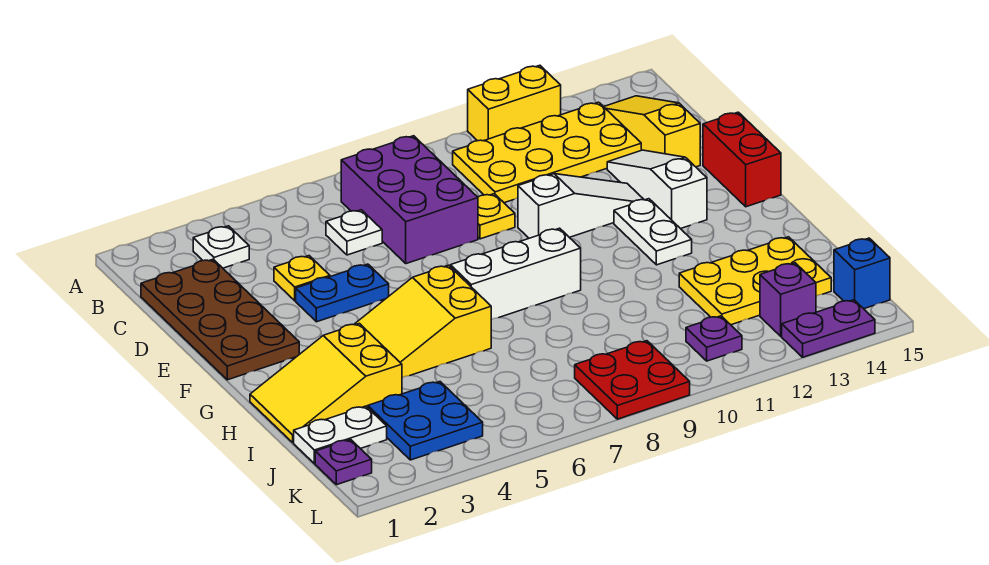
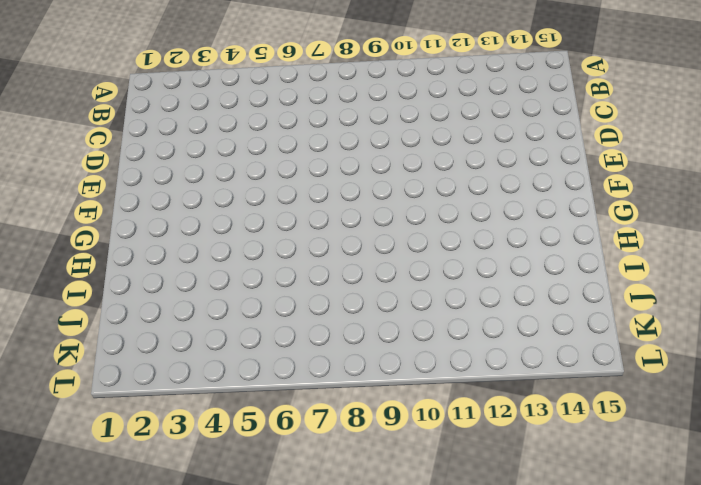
none -> yellow 1x2 brick [468,65,561,141]
none -> white 1x1 plate [193,226,249,268]
none -> purple 2x3 brick [341,136,478,264]

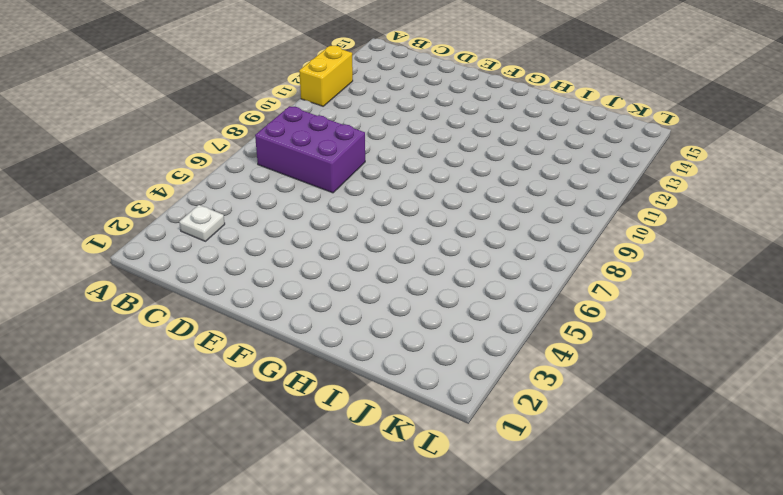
none -> yellow 2x4 plate [453,102,641,203]
none -> yellow 1x3 slope [604,96,700,167]
none -> brown 2x4 plate [141,259,299,380]

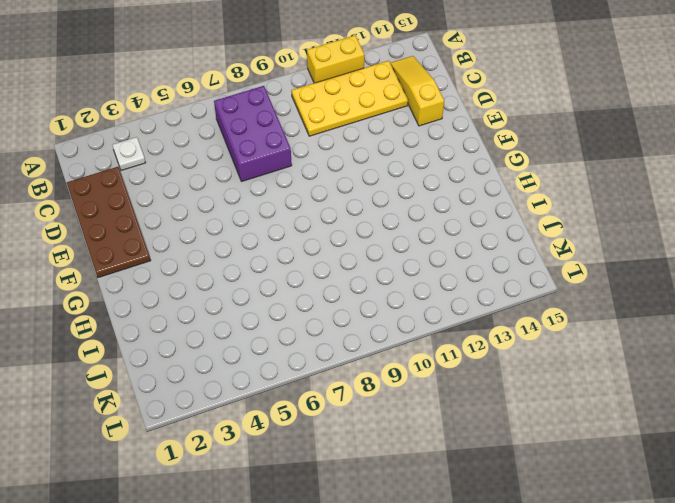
none -> white 1x1 plate [326,210,382,255]
none -> yellow 1x1 plate [274,256,330,301]
none -> yellow 1x1 plate [478,194,515,239]

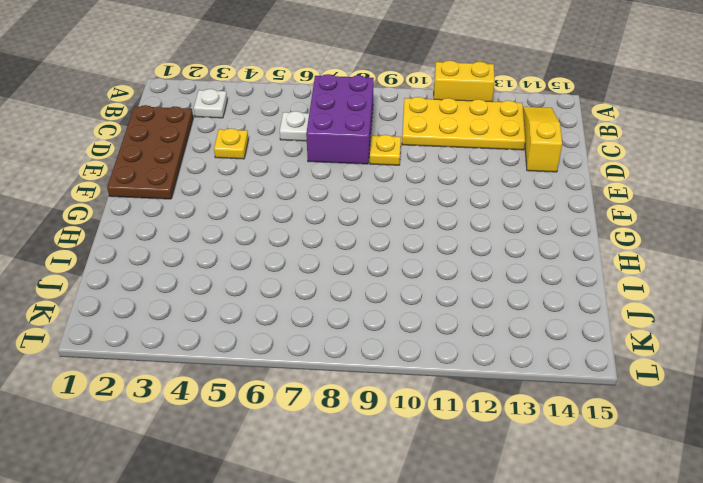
none -> white 1x3 slope [607,150,707,229]
none -> blue 1x2 plate [296,264,389,322]
none -> white 1x3 slope [518,174,644,238]

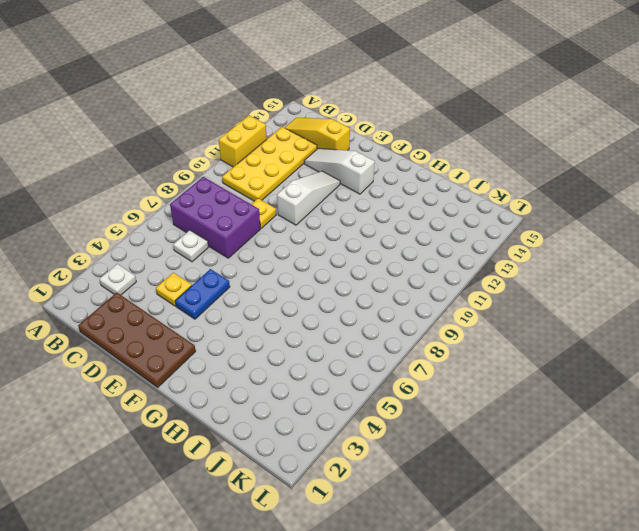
none -> red 1x2 brick [703,112,781,207]
none -> white 1x2 plate [614,199,692,265]
none -> yellow 2x3 slope [354,265,491,378]

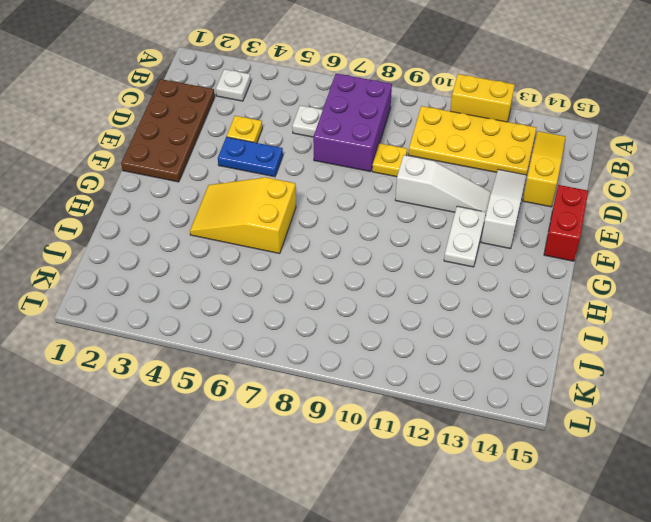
none -> white 1x3 brick [450,228,581,320]
none -> yellow 2x3 slope [250,323,402,443]
none -> yellow 2x3 plate [679,237,831,325]

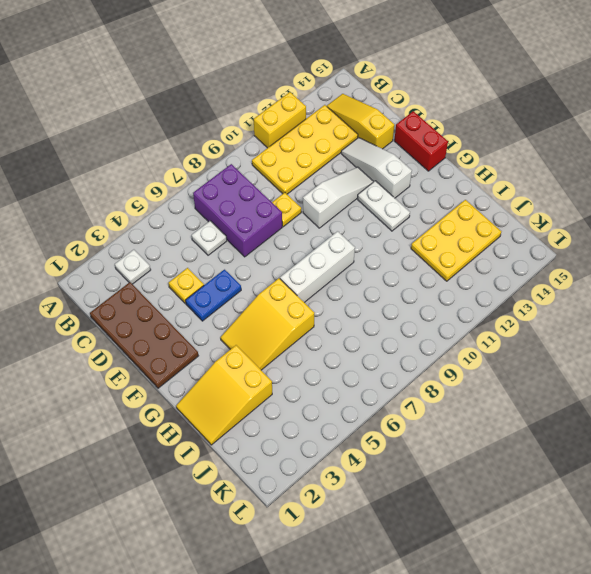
none -> white 1x2 plate [294,406,387,464]
none -> blue 2x2 plate [368,382,483,460]
none -> purple 1x1 plate [315,439,372,485]

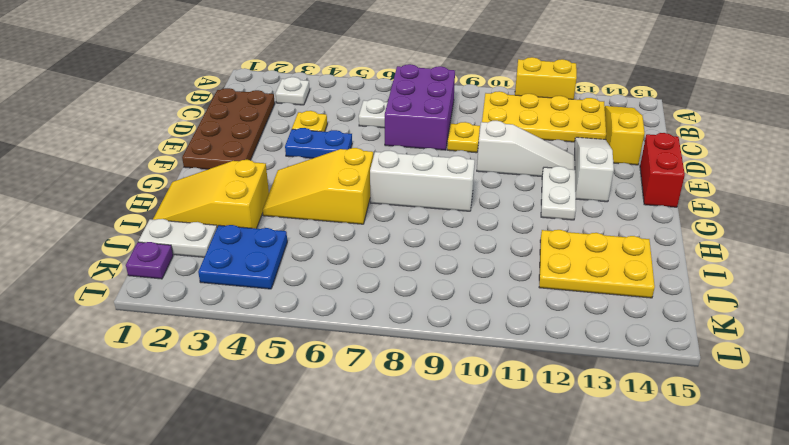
none -> red 2x2 plate [575,341,690,419]
none -> purple 1x1 plate [686,316,742,361]
none -> purple 1x1 brick [760,263,816,336]

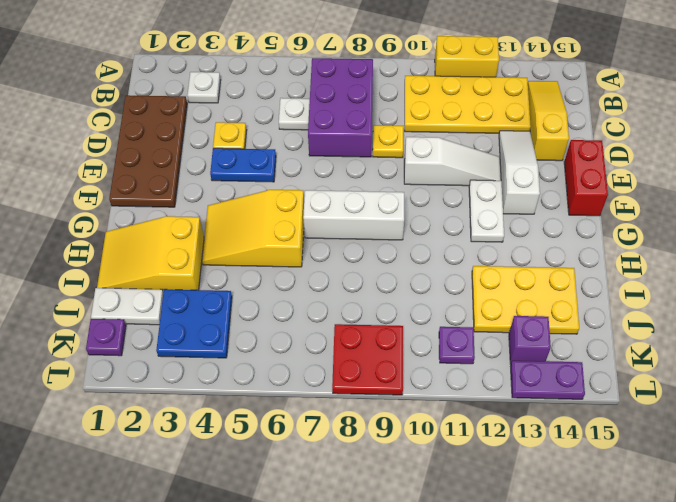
none -> blue 1x1 brick [834,238,890,309]

